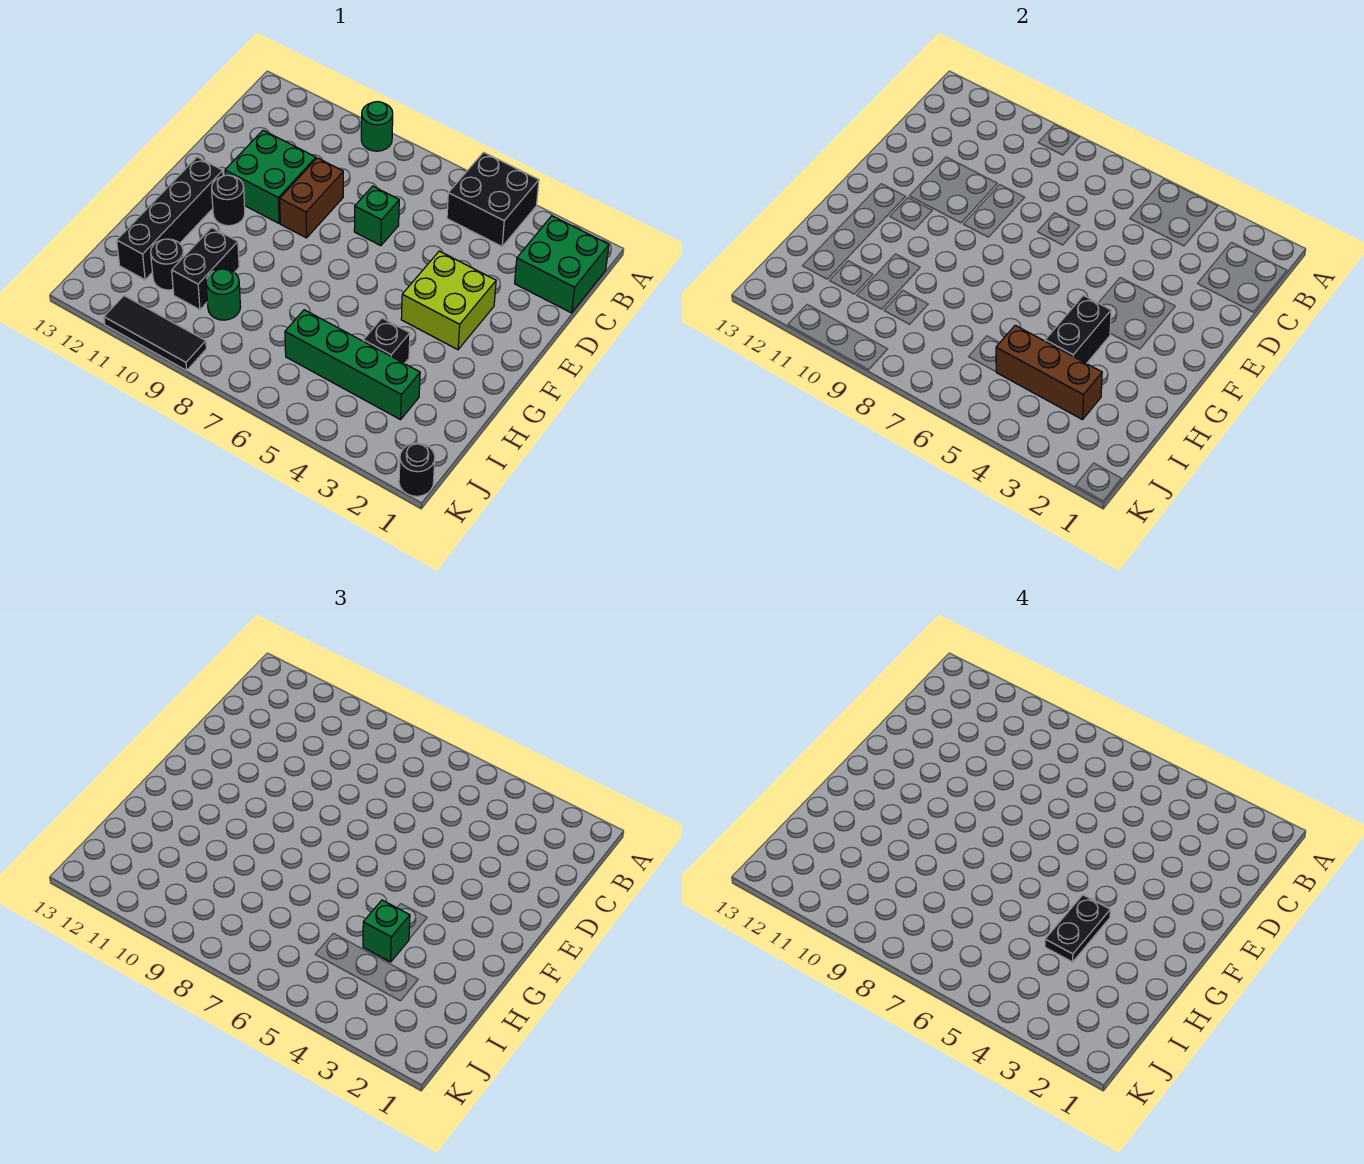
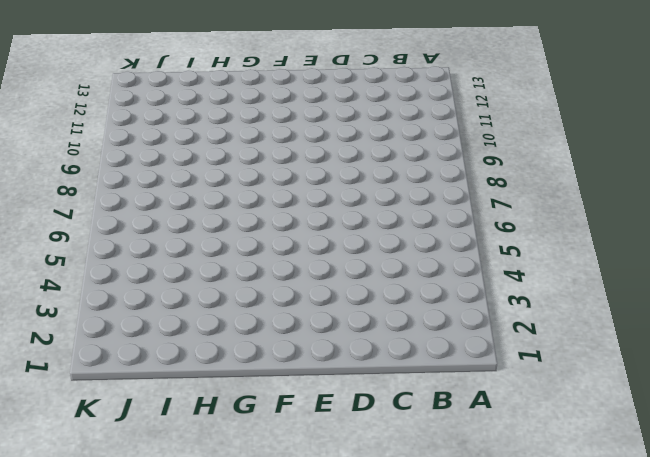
none -> black 2x2 brick [447,152,539,246]
none -> green 1x1 round brick [361,102,393,151]
none -> green 2x2 brick [515,216,609,313]

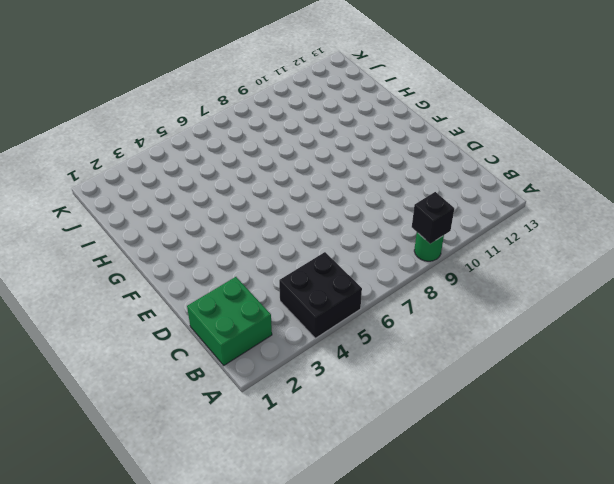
black 1x1 brick [412,192,454,244] -> black 1x1 brick moved to [363,318,410,364]
none -> green 1x1 brick [354,186,399,246]
none -> brown 1x2 brick [280,158,343,238]
none -> green 2x2 brick [225,130,316,223]

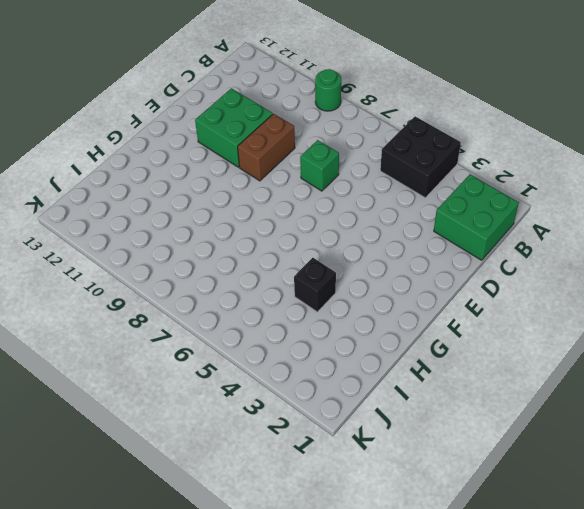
none -> lime 2x2 brick [401,251,496,350]
none -> black 1x1 round brick [212,175,245,226]
none -> black 1x4 brick [117,157,223,280]

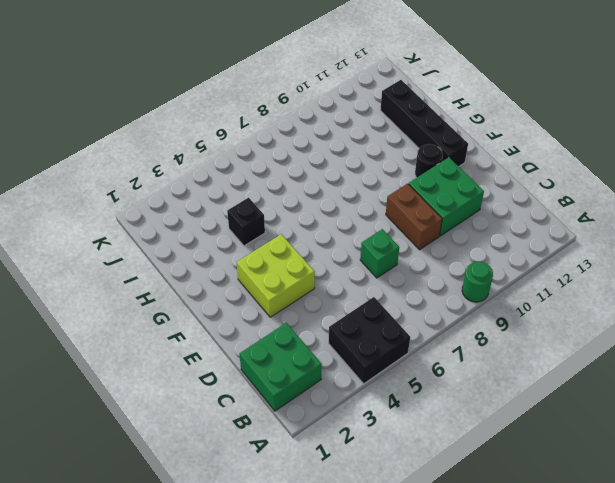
none -> black 1x2 brick [172,228,239,310]
none -> green 1x4 brick [285,310,420,420]
none -> green 1x1 round brick [206,269,240,320]

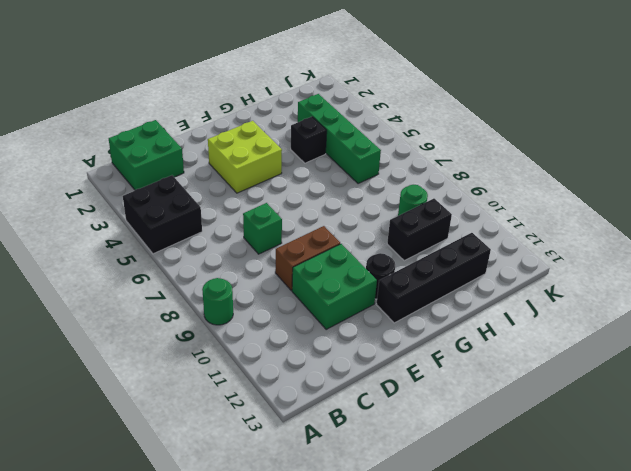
none -> black 1x1 round brick [151,239,184,290]
none -> black 1x1 round brick [399,443,435,496]
none -> black 1x3 tile [104,296,206,370]

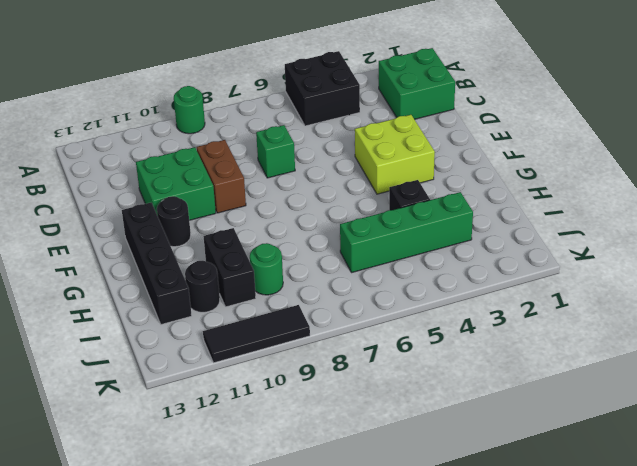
none -> black 1x1 round brick [399,443,435,496]
none -> black 1x2 brick [1045,295,1111,364]
none -> brown 1x3 brick [996,325,1102,420]

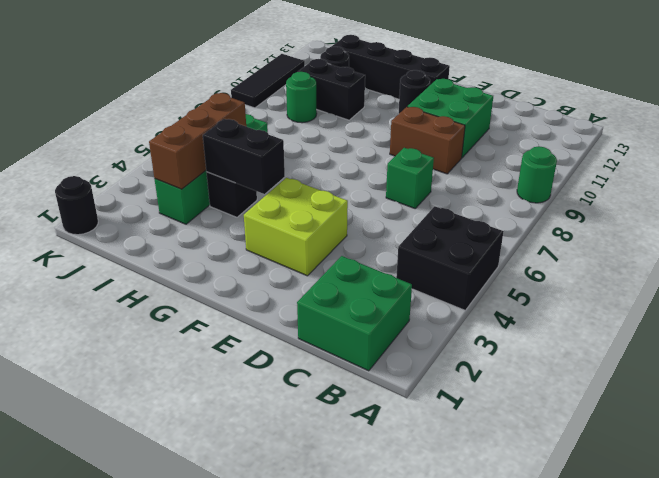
none -> green 1x1 brick [363,900,410,962]
none -> black 1x2 plate [1045,895,1110,962]

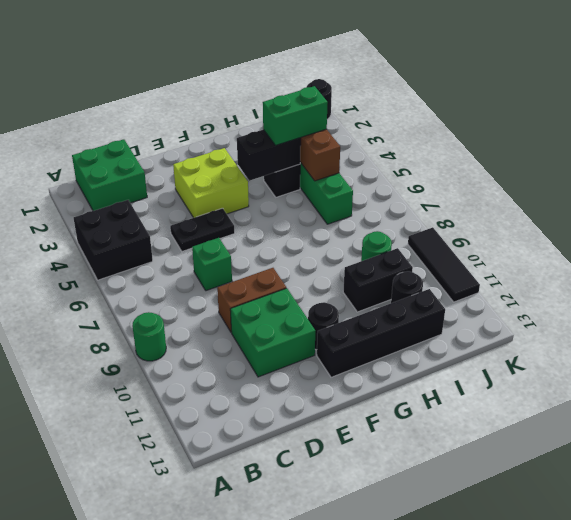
black 1x2 plate [170,208,235,251] -> black 1x2 plate moved to [1045,895,1110,962]
green 1x2 brick [263,86,328,146] -> green 1x1 brick [363,900,410,962]

